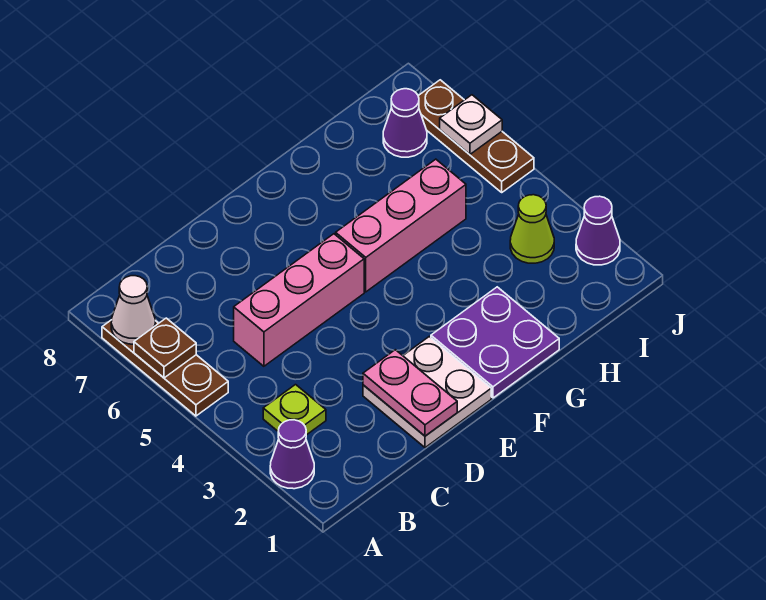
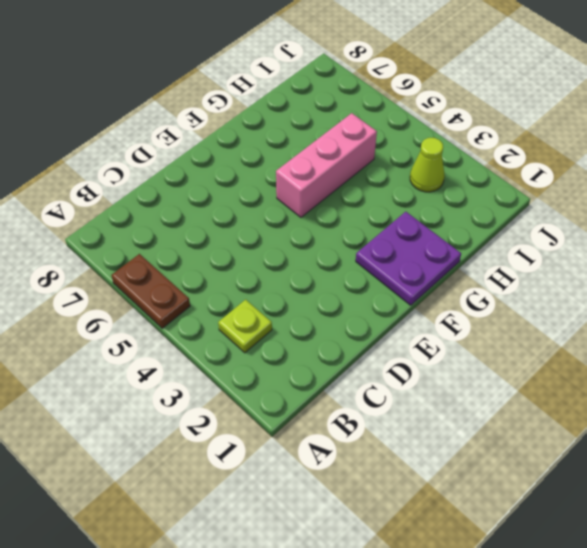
brown 1x2 plate [111,254,190,328] -> brown 1x3 plate [102,320,228,416]
none -> purple 1x1 cone [270,420,314,489]
none -> pink 1x3 brick [234,234,364,366]
none -> white 2x2 plate [363,337,491,448]

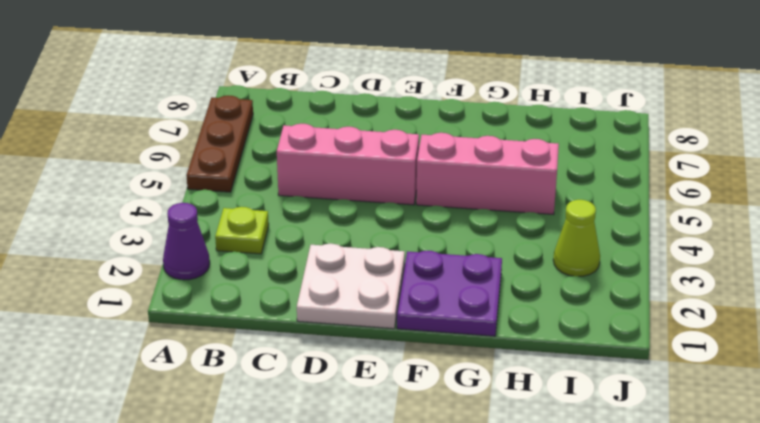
none -> purple 1x1 cone [383,89,427,157]
none -> purple 1x1 cone [576,196,620,265]
none -> brown 1x3 plate [418,80,534,192]

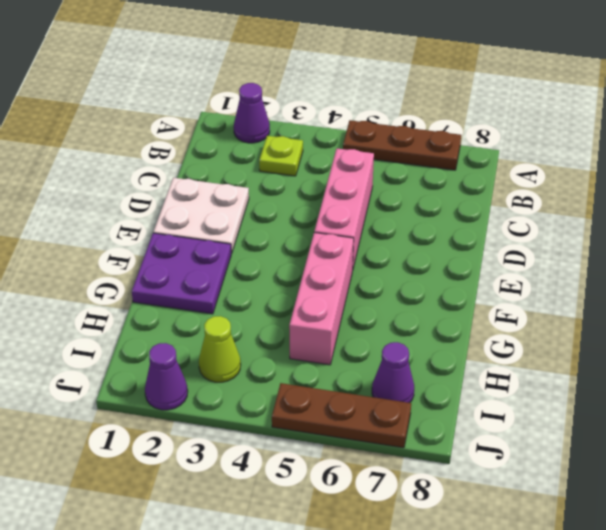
none -> brown 1x1 plate [134,318,196,378]
none -> white 1x1 cone [111,276,155,344]
none -> pink 1x2 plate [363,350,457,436]

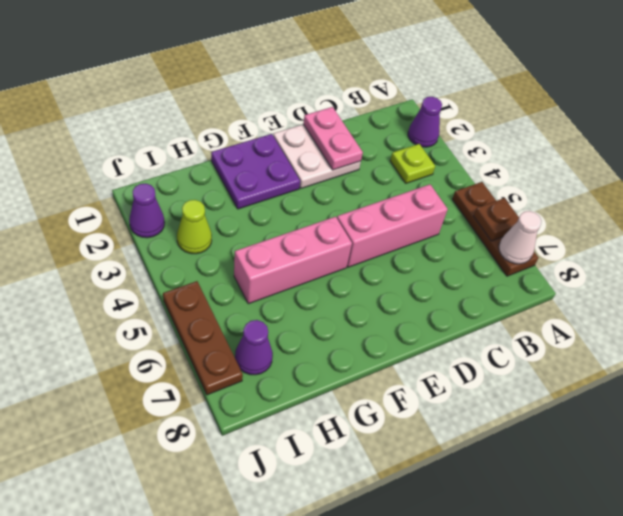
none -> white 1x1 plate [440,95,502,154]

